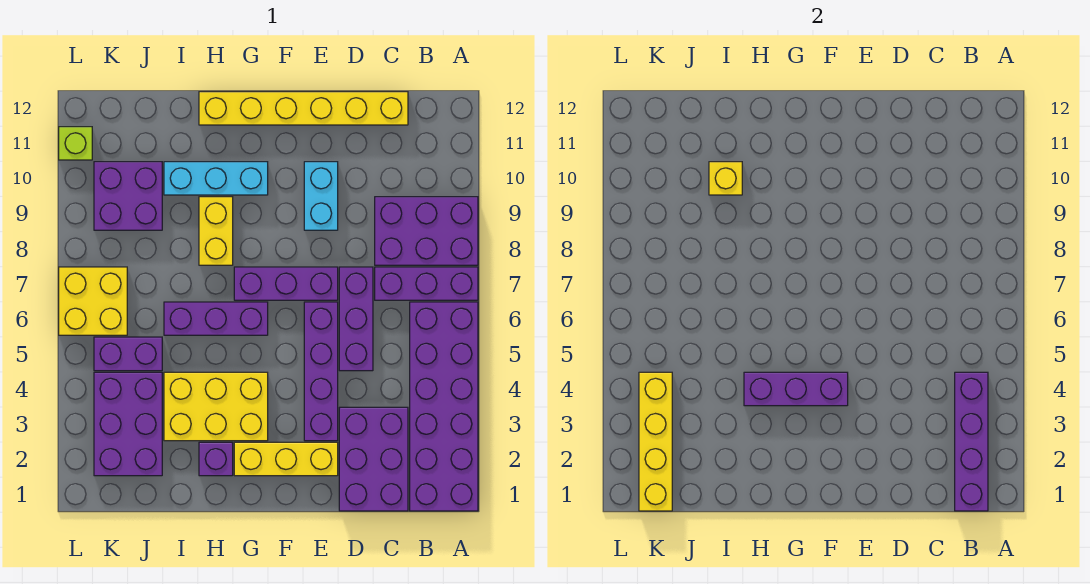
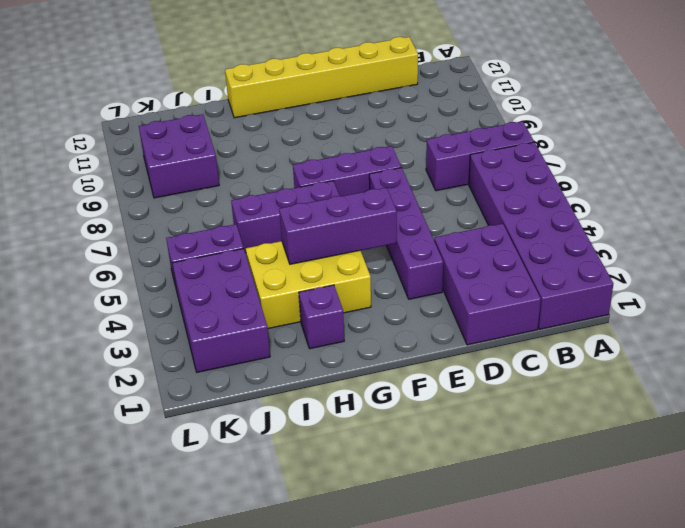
none -> purple 2x3 brick [375,197,478,265]
none -> purple 1x3 brick [339,267,373,371]
none -> yellow 1x3 brick [234,442,338,476]

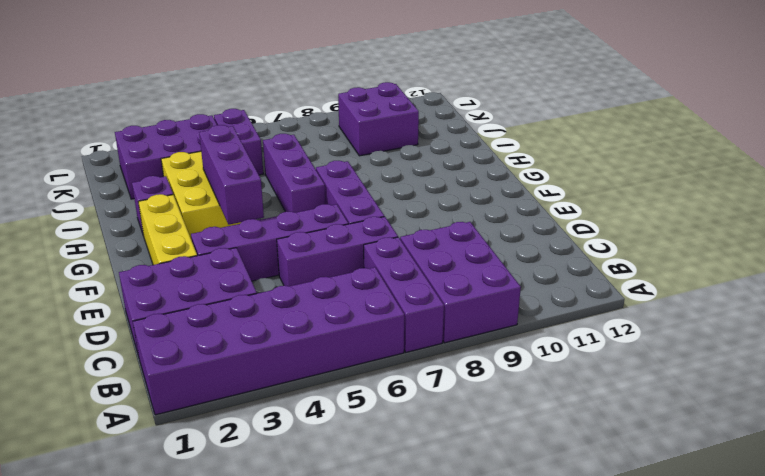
none -> yellow 1x6 brick [199,92,408,125]
none -> cyan 1x2 brick [304,162,338,230]
none -> cyan 1x3 brick [164,162,268,195]

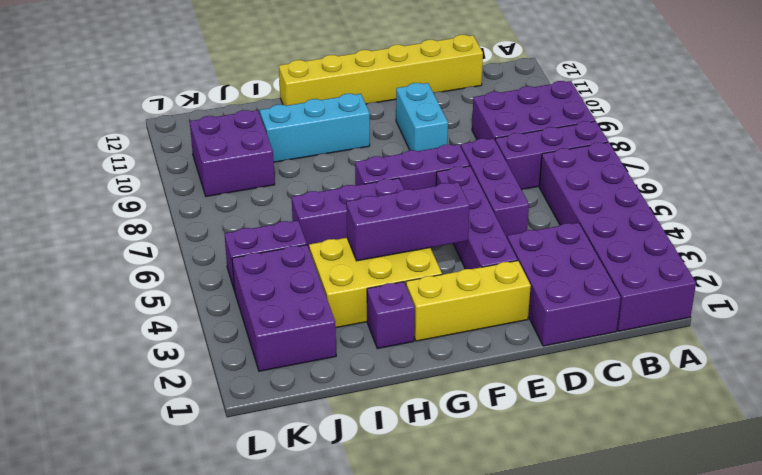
none -> yellow 1x2 brick [199,197,233,265]
none -> yellow 2x2 brick [59,267,127,335]
none -> lime 1x1 brick [59,127,92,160]

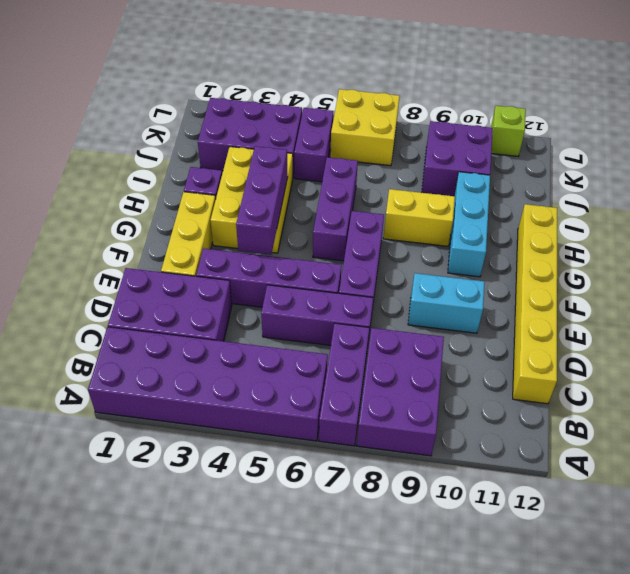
none -> purple 1x4 brick [955,372,988,511]
none -> yellow 1x1 brick [709,162,742,195]
none -> yellow 1x4 brick [639,372,672,511]

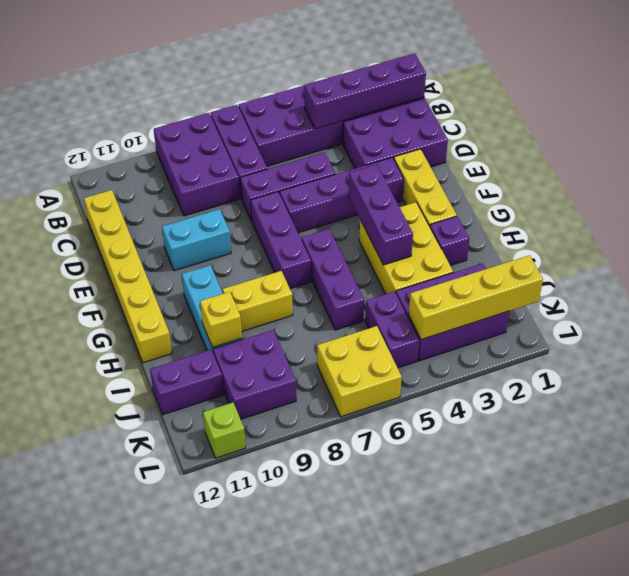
purple 1x2 brick [150,350,224,415] -> none

